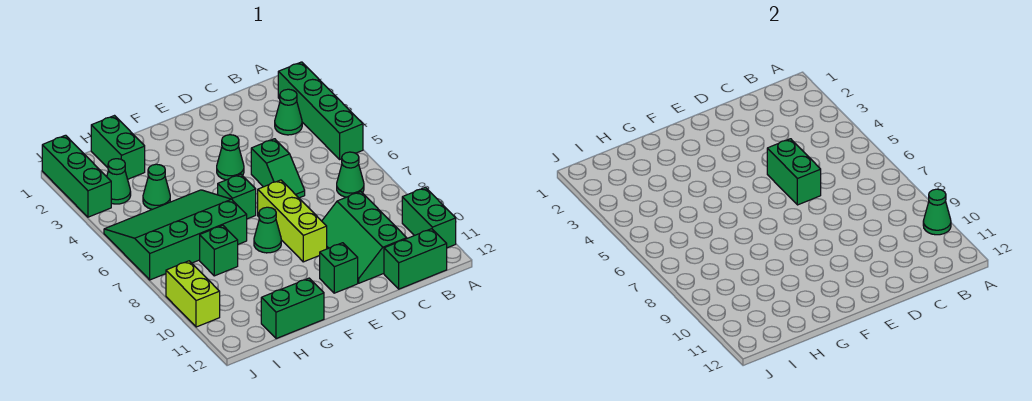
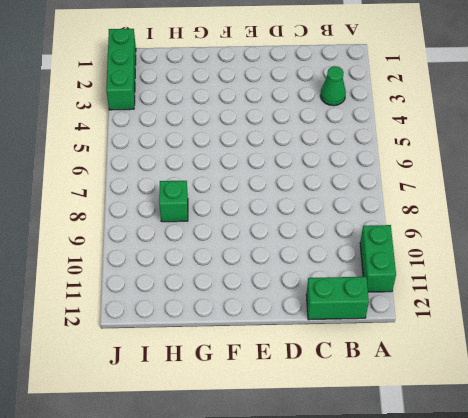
none -> green 1x4 brick [278,62,363,159]
none -> green 1x1 cone [337,152,364,197]
none -> green 2x3 slope [322,192,407,283]

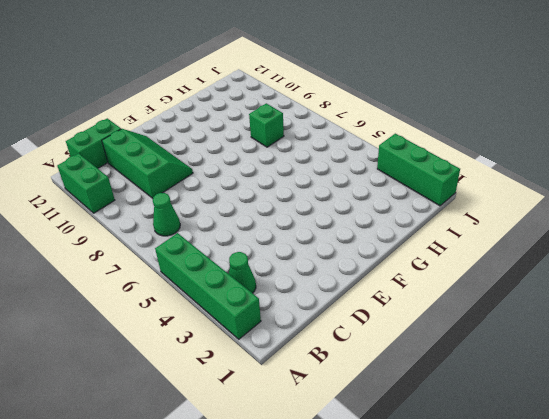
none -> green 1x2 slope [251,139,305,198]
none -> green 1x1 cone [217,135,244,180]
none -> lime 1x3 brick [258,180,327,262]

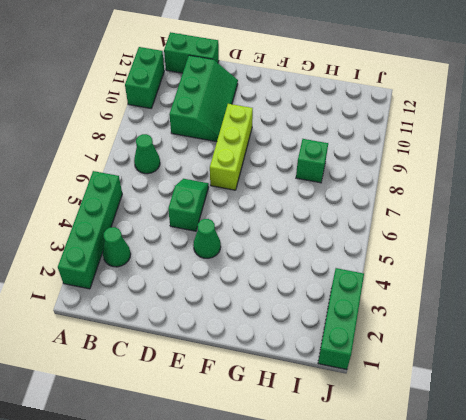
none -> green 1x1 brick [320,243,358,293]
none -> green 1x1 brick [218,174,256,219]
none -> green 1x1 cone [254,207,281,253]

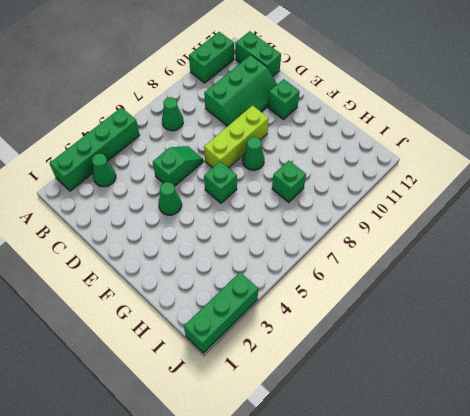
none -> green 3x4 slope [104,190,247,280]
none -> green 1x2 brick [261,278,324,339]
none -> green 1x2 brick [91,116,145,179]

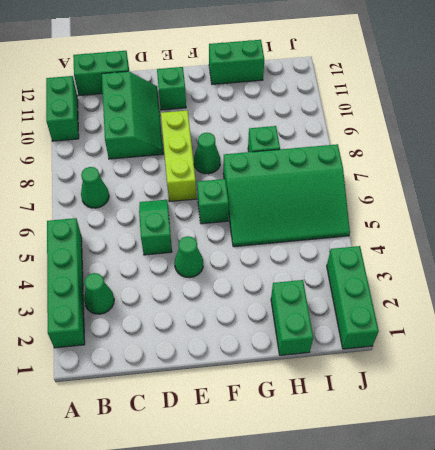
none -> green 1x1 cone [143,164,170,209]
none -> green 1x1 cone [107,159,131,204]
none -> lime 1x2 brick [166,261,220,327]

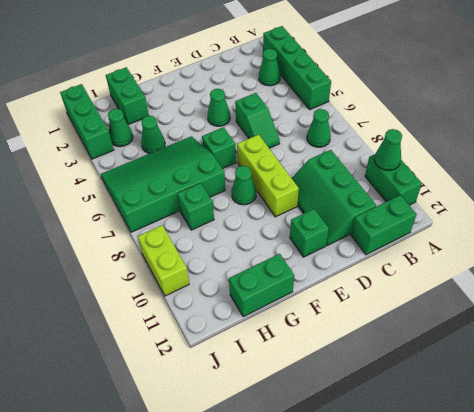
none -> green 1x2 brick [767,139,821,205]

